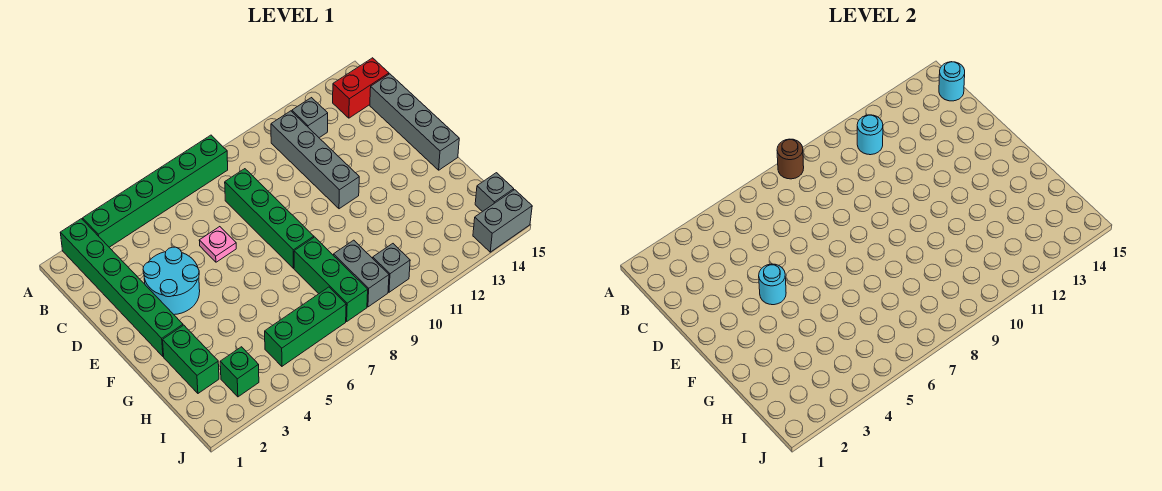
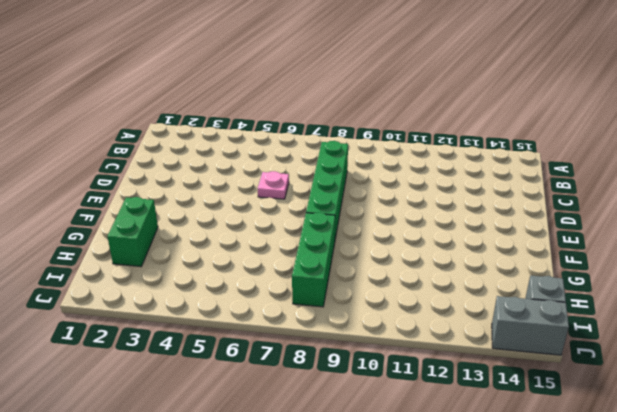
none -> green 1x6 brick [60,219,183,357]
none -> green 1x6 brick [83,135,228,247]
none -> grey 1x4 brick [271,111,359,209]

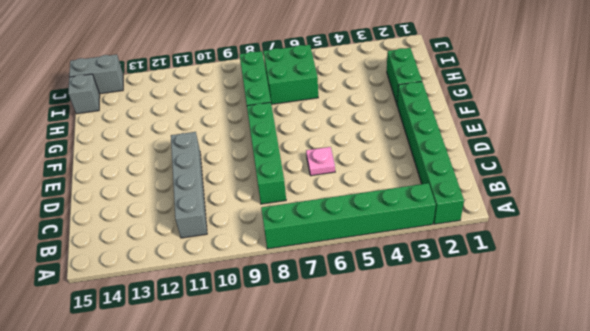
green 2x2 brick [263,45,318,104] -> green 1x3 brick [265,287,346,366]
none -> grey 1x1 brick [292,98,328,138]
none -> red 1x2 brick [333,58,389,118]
none -> grey 1x4 brick [370,74,459,170]

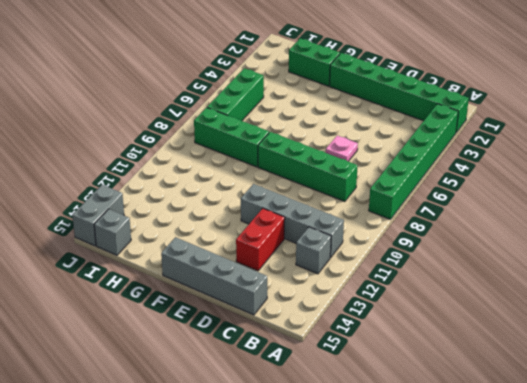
red 1x2 brick [236,208,285,271] -> red 1x2 brick moved to [333,58,389,118]
none -> cyan 2x2 round brick [143,247,200,315]
none -> grey 1x2 brick [333,240,389,307]
none -> green 1x1 brick [220,347,259,397]

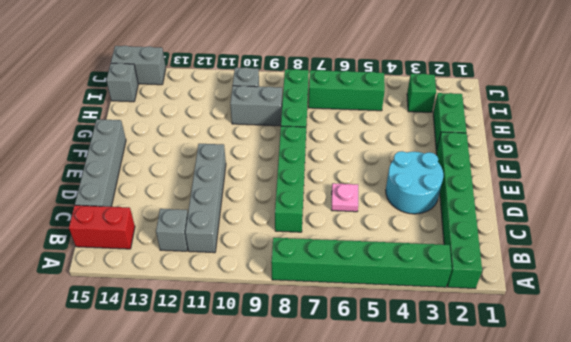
grey 1x2 brick [230,86,282,126] -> grey 1x2 brick turned to [333,240,389,307]
none -> brown 1x1 round brick [777,139,804,179]
none -> cyan 1x1 round brick [857,115,883,155]
none -> cyan 1x1 round brick [939,62,965,101]

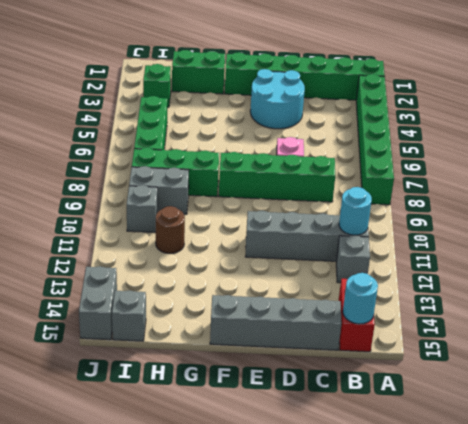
brown 1x1 round brick [155,206,185,254] -> brown 1x1 round brick moved to [777,139,804,179]
none -> cyan 1x1 round brick [759,264,786,305]

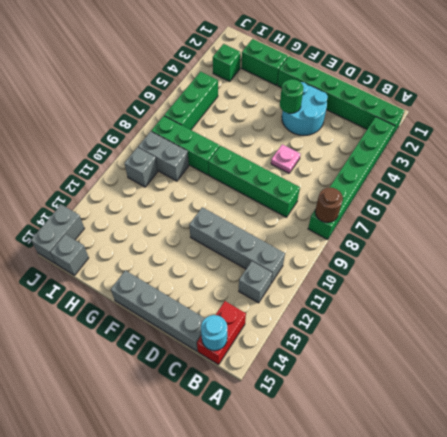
green 1x1 round brick [280,79,304,113] -> cyan 1x1 round brick [759,264,786,305]
none -> cyan 1x1 round brick [857,115,883,155]

